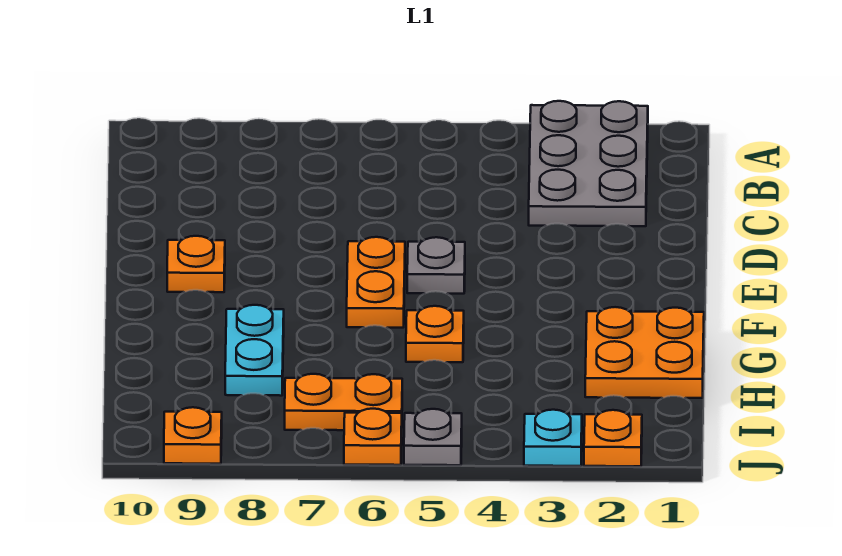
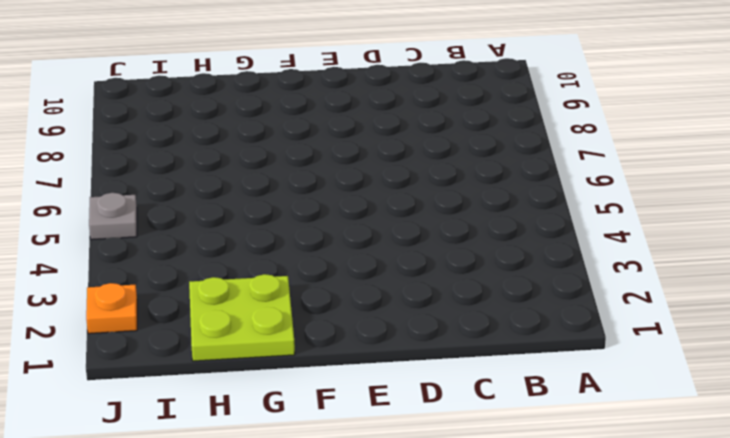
lime 2x2 plate [189,274,295,361] -> orange 2x2 plate [585,307,704,398]
none -> grey 2x3 plate [529,101,648,226]
none -> grey 1x1 plate [407,237,465,294]
none -> orange 1x2 plate [347,237,405,328]

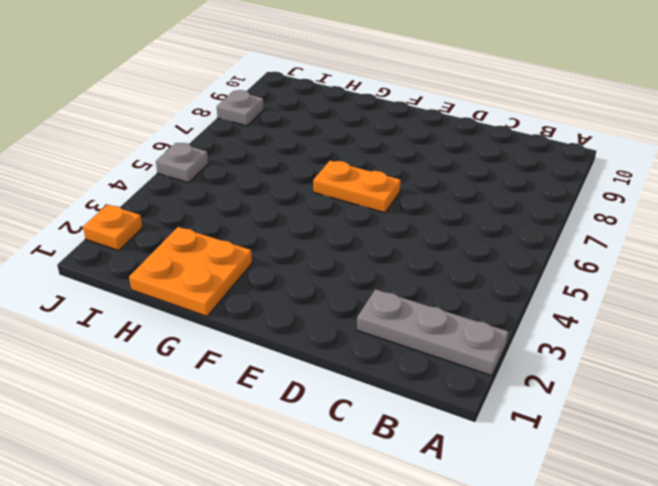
grey 1x3 plate [357,289,508,376] -> grey 2x3 plate [529,101,648,226]
grey 1x1 plate [217,90,264,126] -> grey 1x1 plate moved to [407,237,465,294]
none -> orange 1x1 plate [167,236,225,292]
none -> orange 1x1 plate [406,306,464,362]
none -> cyan 1x2 plate [225,305,284,396]

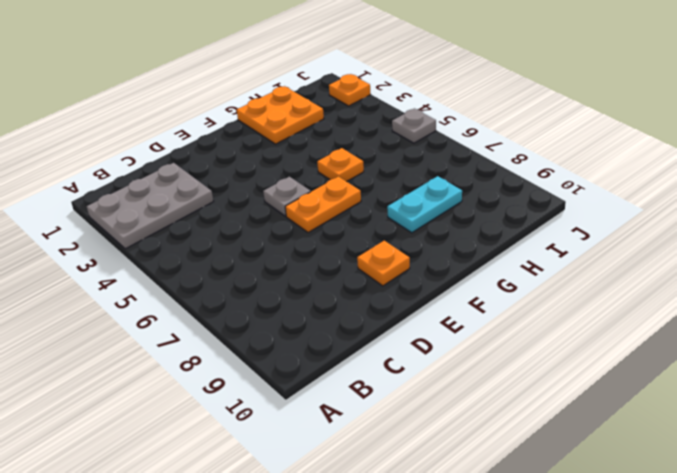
none -> orange 1x2 plate [285,374,402,430]
none -> cyan 1x1 plate [524,410,582,466]
none -> orange 1x1 plate [344,409,402,465]

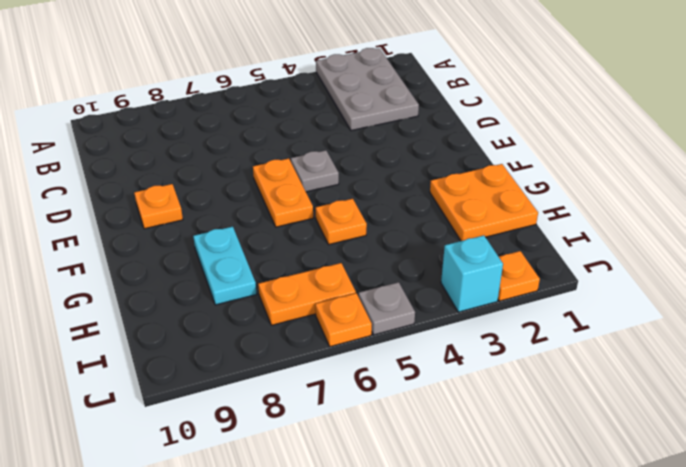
cyan 1x1 brick [441,235,503,312] -> cyan 1x1 plate [524,410,582,466]
none -> orange 1x1 plate [164,407,222,464]

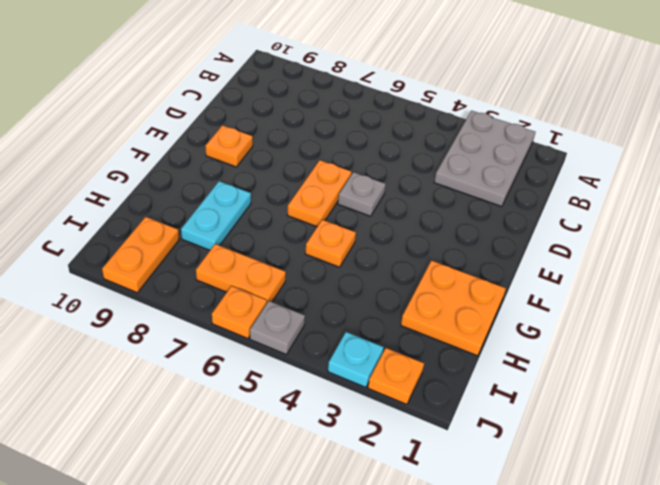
orange 1x2 plate [102,217,179,293] -> orange 1x1 plate [164,407,222,464]

